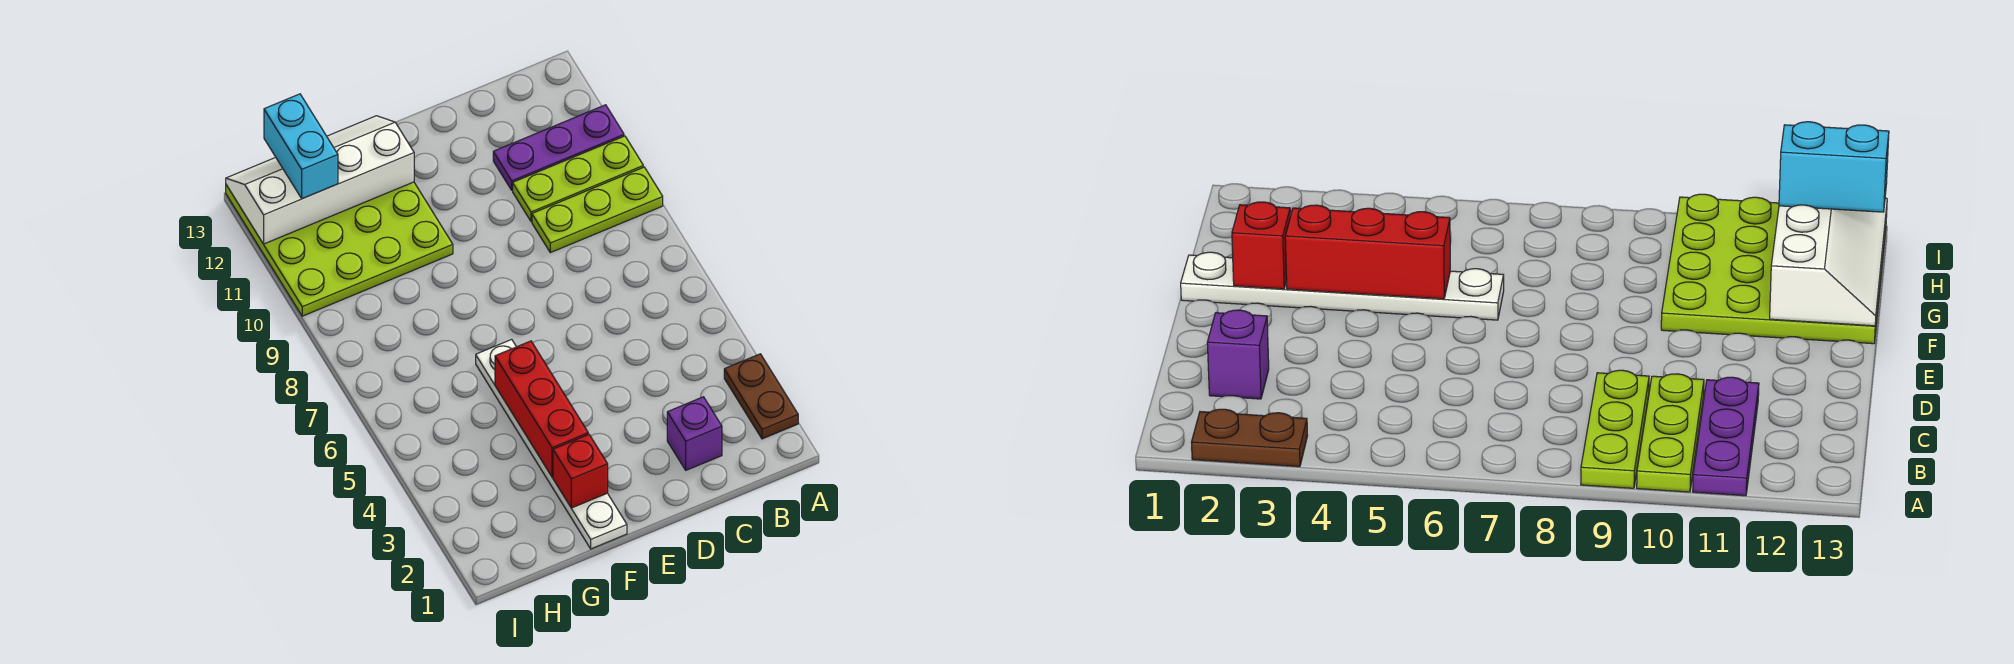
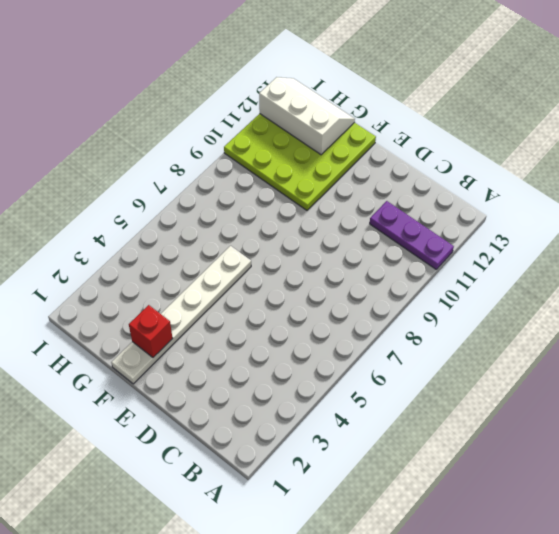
white 2x3 slope [259,77,355,155] -> white 2x4 slope [226,116,414,244]
none -> brown 1x2 plate [724,354,798,439]
none -> lime 1x3 plate [532,167,663,253]

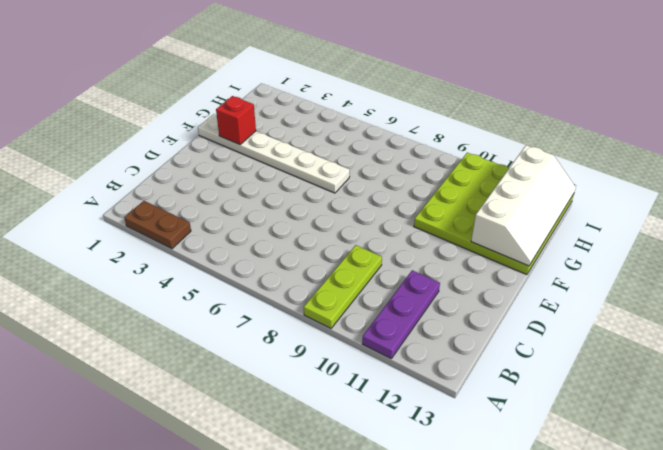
none -> lime 1x3 plate [513,136,643,221]
none -> purple 1x1 brick [667,397,722,470]

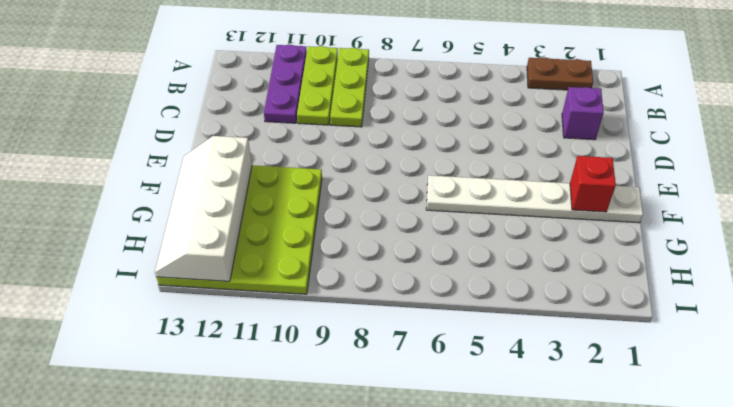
none -> red 1x3 brick [495,341,588,477]
none -> cyan 1x2 brick [264,94,338,199]

